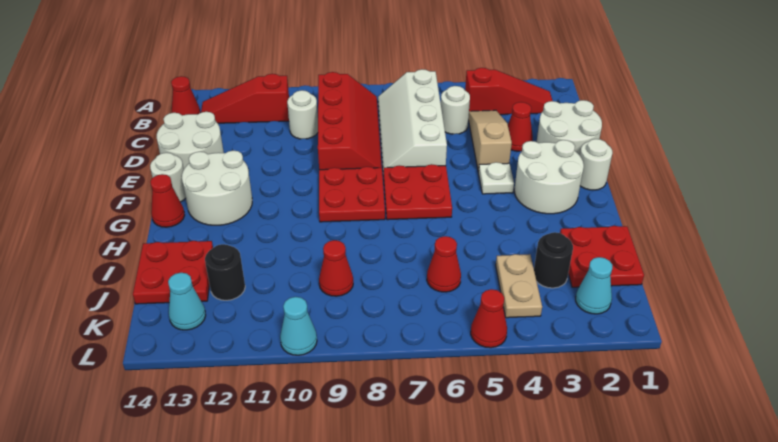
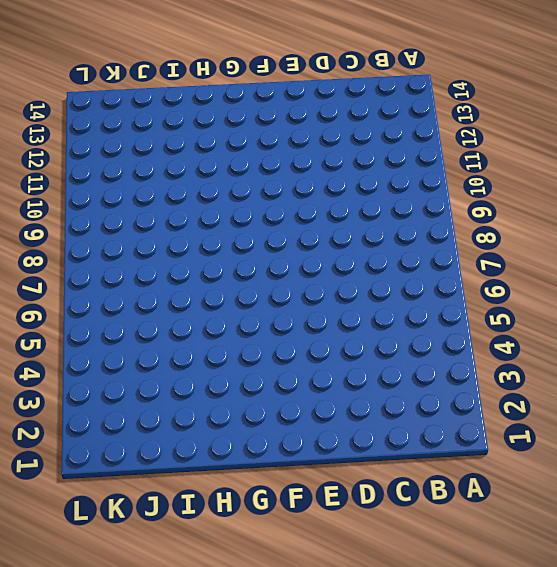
none -> red 1x3 slope [465,68,553,115]
none -> white 2x4 slope [378,69,447,176]
none -> red 2x4 slope [318,72,382,170]
none -> red 1x3 slope [201,74,289,123]

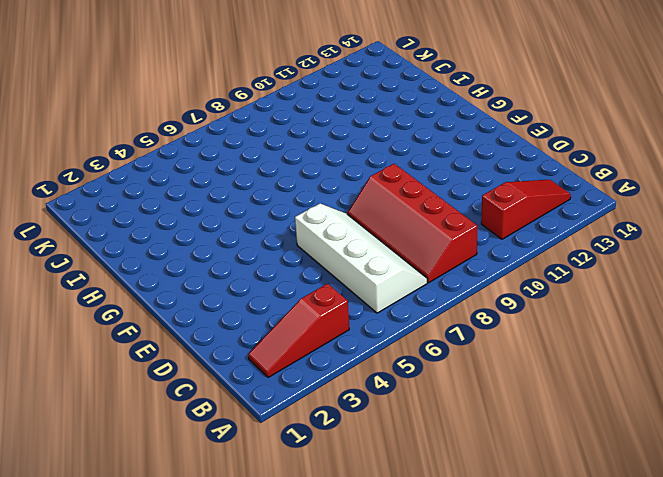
none -> red 1x1 cone [171,76,200,115]
none -> tan 1x3 slope [468,110,512,173]
none -> white 1x1 round brick [441,86,470,134]
none -> white 1x1 round brick [287,90,318,139]

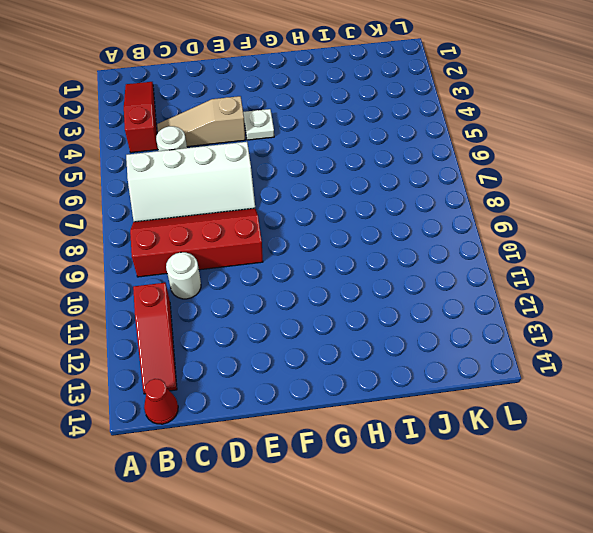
none -> white 2x2 round brick [537,100,602,155]
none -> red 1x1 cone [508,102,533,151]
none -> white 2x2 round brick [157,112,224,169]
none -> white 1x1 round brick [580,139,613,190]

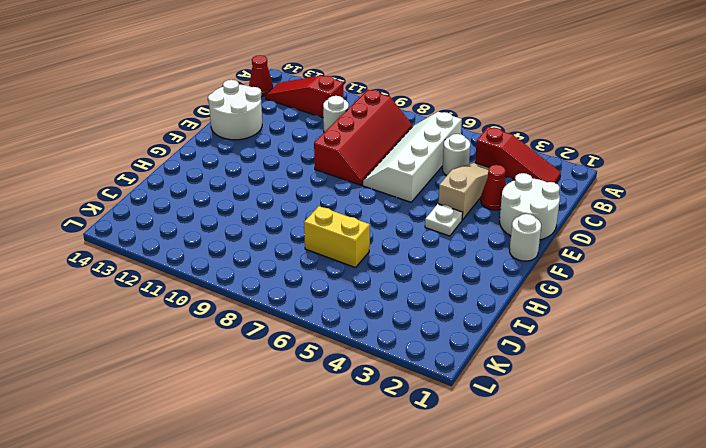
yellow 1x2 brick [304,206,370,268] -> none
none -> white 2x2 round brick [514,140,584,214]
none -> red 2x2 plate [383,164,452,220]
none -> red 2x2 plate [319,167,385,222]
none -> white 2x2 round brick [182,151,252,225]

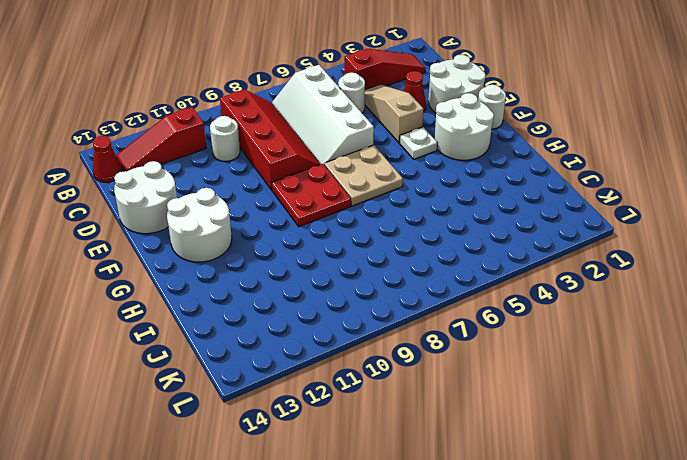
tan 2x2 plate [324,145,403,206] -> red 2x2 plate [383,164,452,220]
none -> white 1x1 round brick [150,153,186,202]
none -> red 1x1 cone [150,174,185,227]
none -> red 2x2 plate [560,226,644,287]
none -> red 2x2 plate [133,241,213,304]

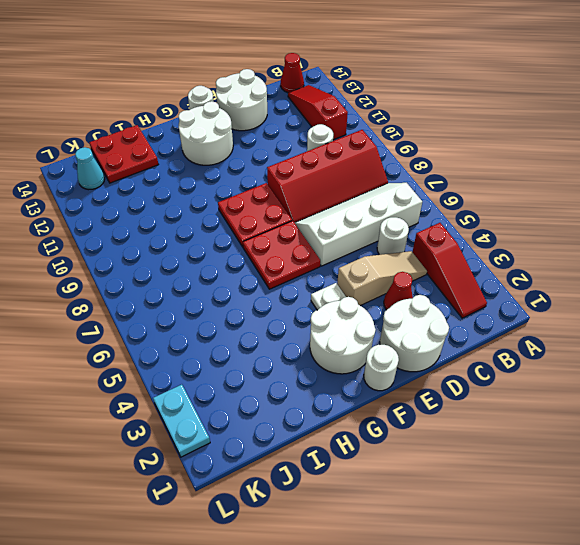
cyan 1x2 plate [153,385,210,457] -> none
none -> red 1x1 cone [150,174,185,227]
none -> red 2x2 plate [560,226,644,287]
none -> black 1x1 round brick [534,232,573,288]
none -> tan 1x2 plate [496,254,542,318]

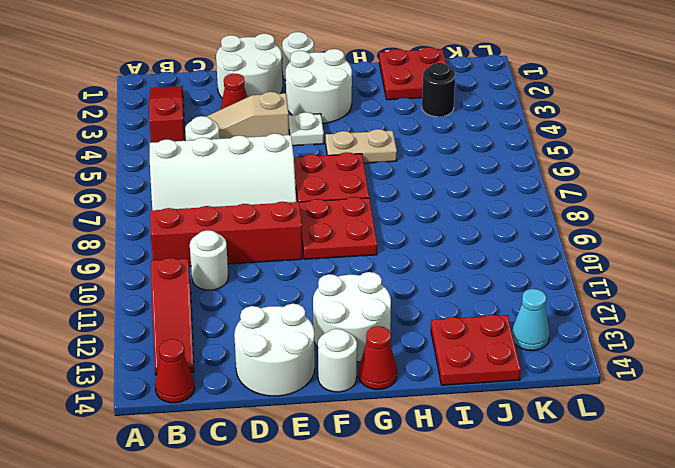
tan 1x2 plate [326,129,397,163] -> tan 1x2 plate moved to [496,254,542,318]
none -> red 1x1 cone [427,236,461,292]
none -> red 1x1 cone [319,240,353,296]
none -> black 1x1 round brick [205,244,245,300]
none -> cyan 1x1 cone [576,257,612,314]

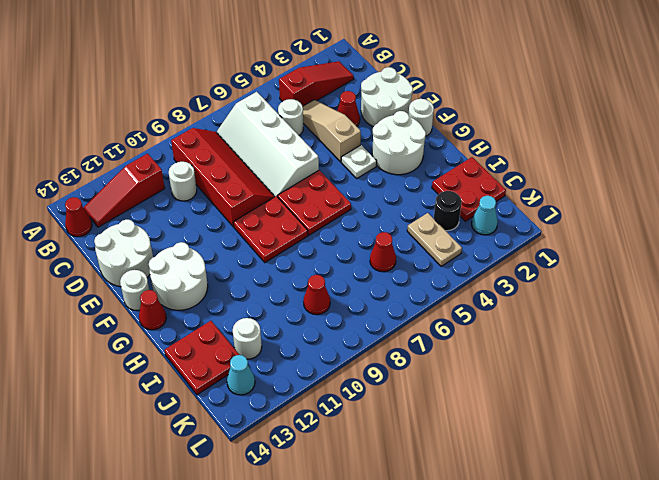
white 1x1 round brick [233,318,262,359] -> black 1x1 round brick [205,244,245,300]
none -> red 1x1 cone [471,289,507,348]
none -> cyan 1x1 cone [280,297,317,355]

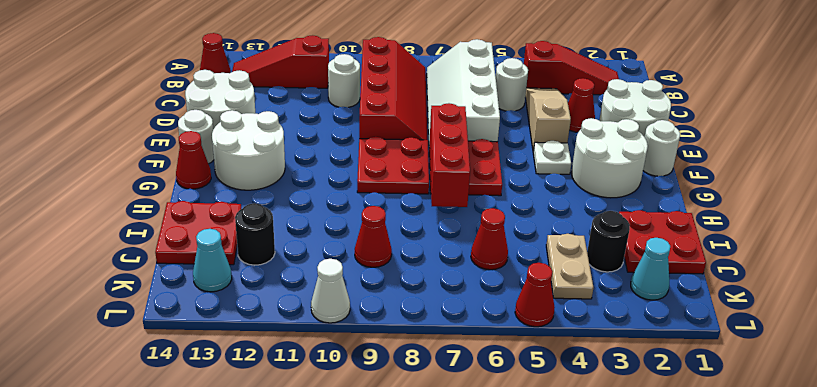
red 1x3 brick [429,103,470,207] -> none
white 1x1 cone [311,259,350,323] -> cyan 1x1 cone [280,297,317,355]

